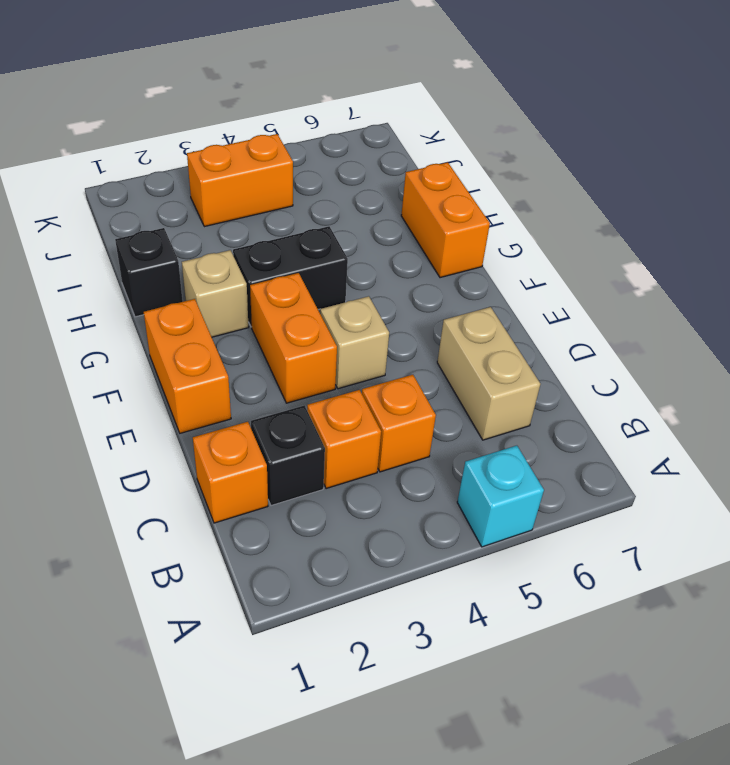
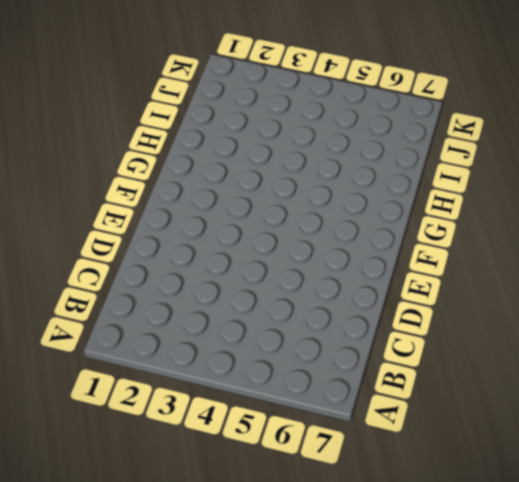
none -> cyan 1x1 brick [457,446,544,547]
none -> orange 1x1 brick [193,422,268,523]
none -> black 1x1 brick [251,405,325,506]

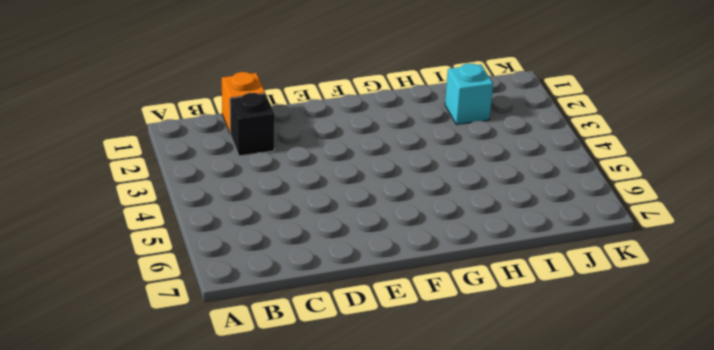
cyan 1x1 brick [445,63,493,125] -> cyan 1x1 brick moved to [457,446,544,547]
none -> orange 1x1 brick [307,390,381,489]
none -> orange 1x1 brick [362,375,436,472]
none -> tan 1x2 brick [437,307,540,440]

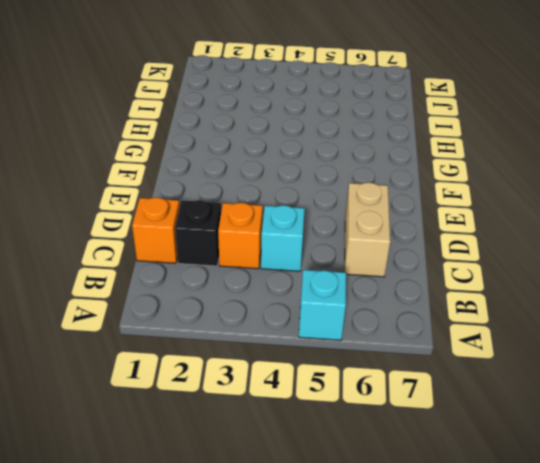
cyan 1x1 brick [261,205,305,271] -> orange 1x1 brick [362,375,436,472]
none -> orange 1x2 brick [144,299,231,433]
none -> orange 1x2 brick [250,273,337,403]
none -> tan 1x1 brick [320,296,389,389]

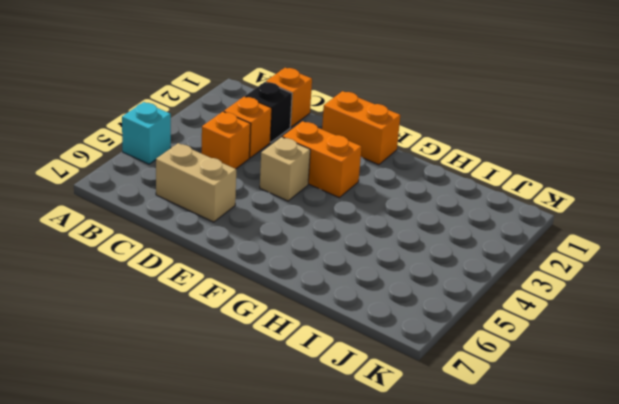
none -> tan 1x1 brick [182,250,249,337]
none -> black 1x2 brick [233,226,348,327]
none -> orange 1x2 brick [401,162,490,278]

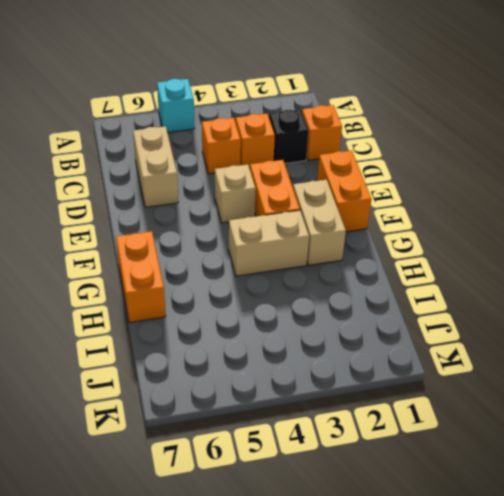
tan 1x2 brick [293,180,346,265] -> tan 1x1 brick [182,250,249,337]
tan 1x2 brick [229,210,309,276] -> black 1x2 brick [233,226,348,327]
none -> black 1x1 brick [115,228,183,317]
none -> orange 1x2 brick [187,134,293,227]

